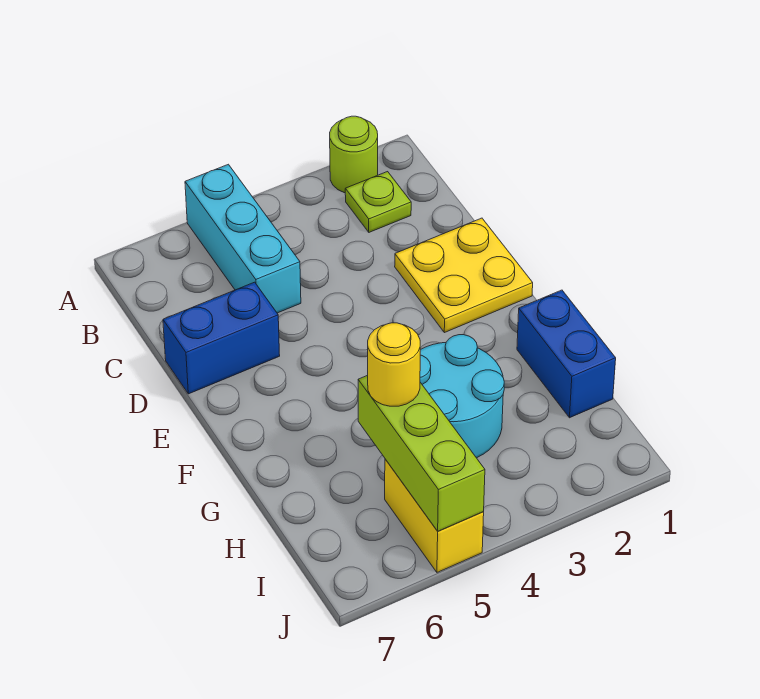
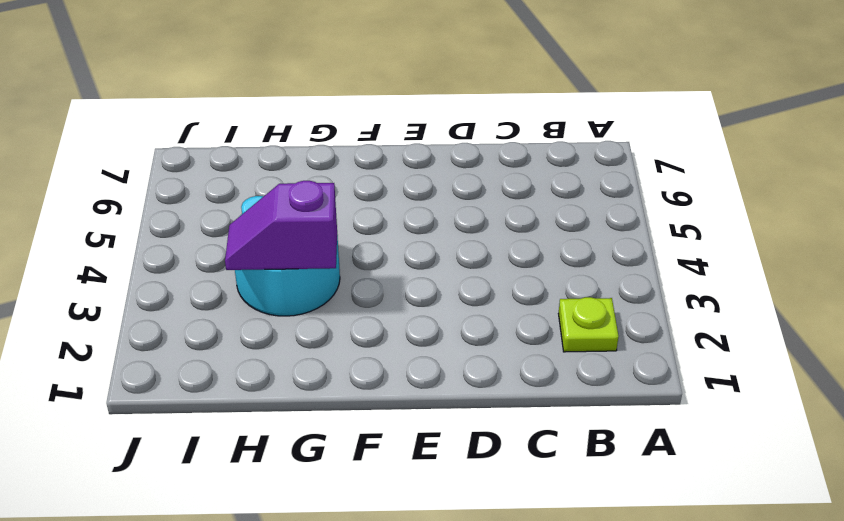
purple 1x2 slope [225,181,337,270] -> none
none -> lime 1x1 round brick [330,116,378,193]
none -> cyan 1x3 brick [185,164,301,313]

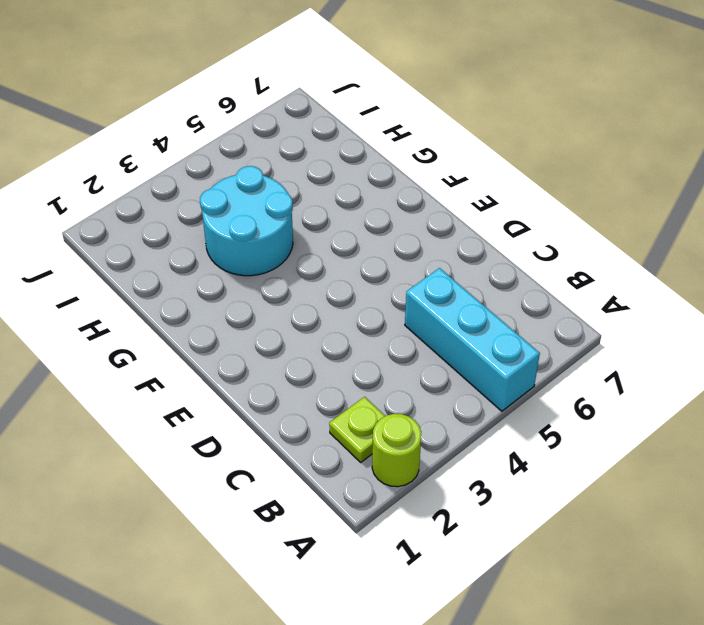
none -> yellow 2x2 plate [395,218,533,333]
none -> blue 1x2 brick [163,282,280,394]

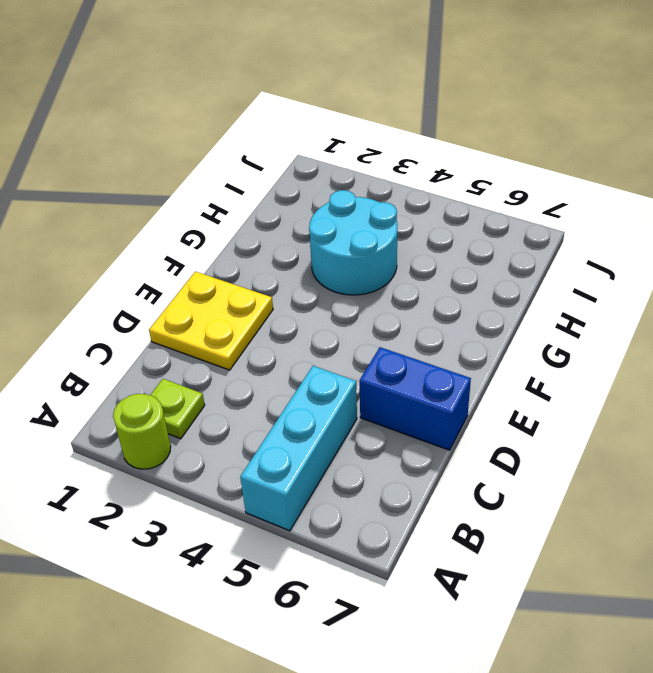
none -> blue 1x2 brick [517,290,616,418]
none -> yellow 1x2 brick [385,459,484,572]

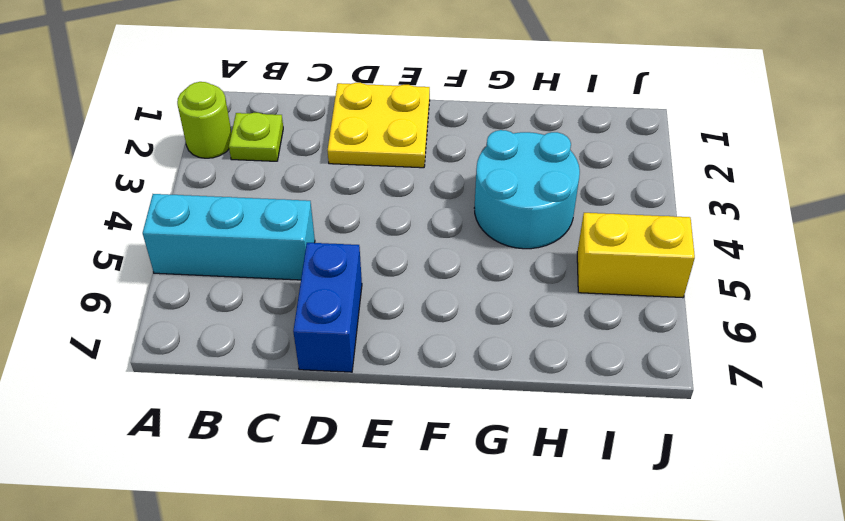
none -> blue 1x2 brick [517,290,616,418]
none -> lime 1x3 brick [358,375,485,531]

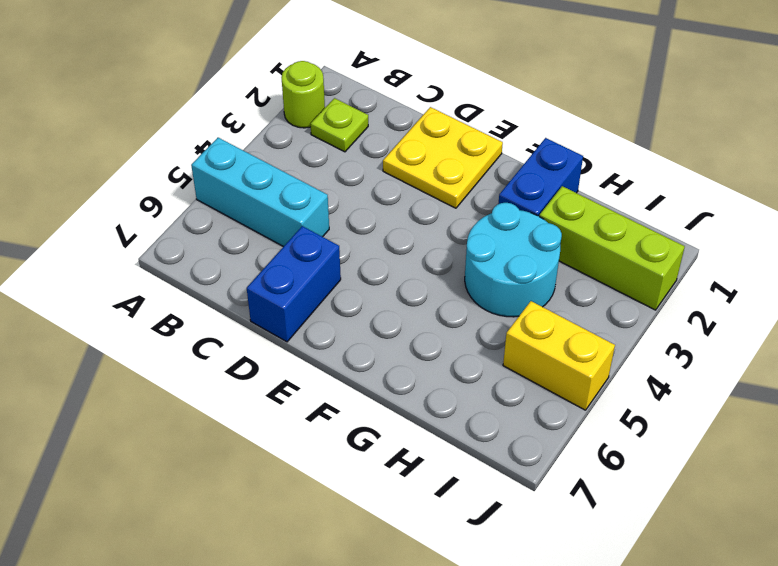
blue 1x2 brick [498,138,583,216] -> blue 1x2 brick turned to [517,290,616,418]
lime 1x3 brick [539,186,685,310] -> lime 1x3 brick moved to [358,375,485,531]
none -> yellow 1x1 round brick [368,323,420,406]

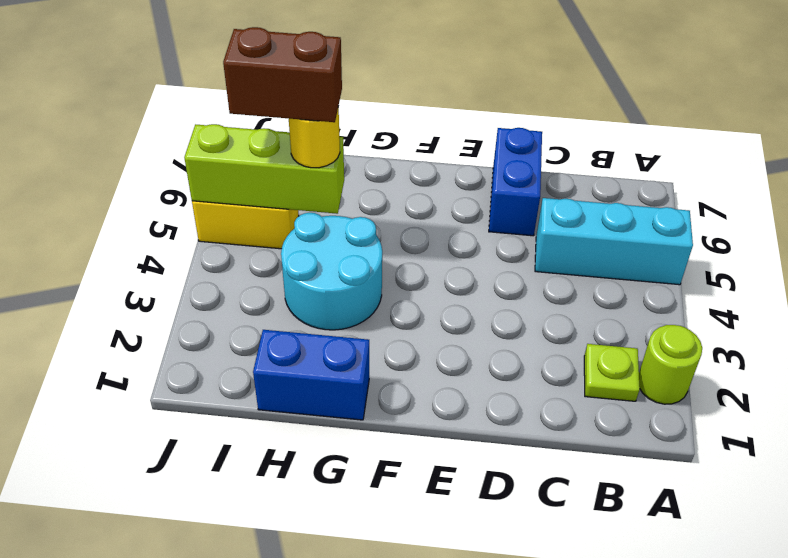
brown 1x2 brick [223,27,342,122] -> none
none -> yellow 2x2 plate [395,218,533,333]

